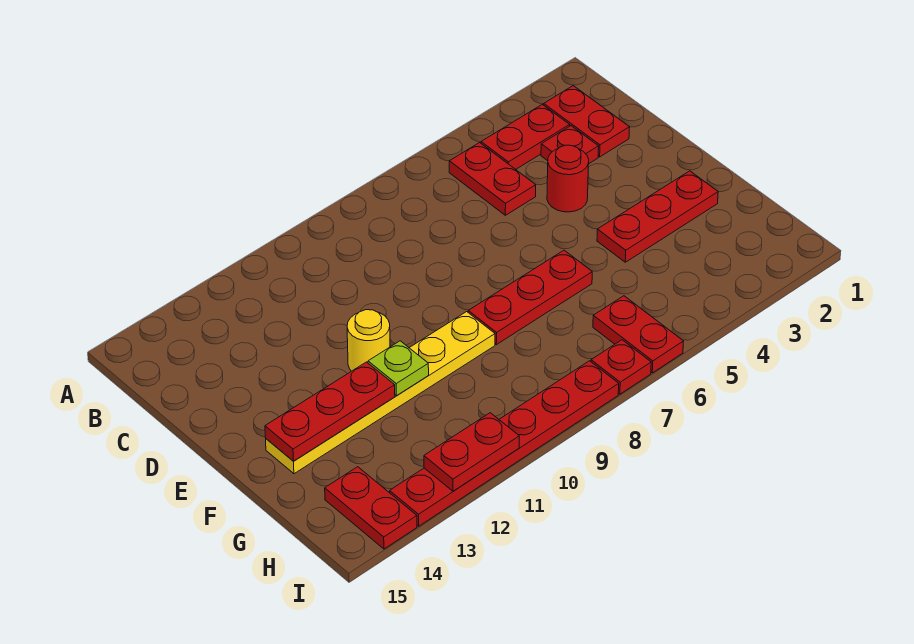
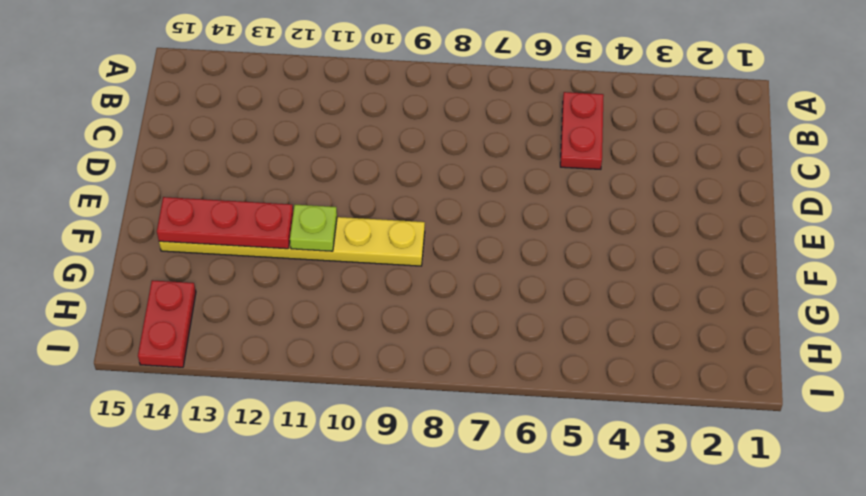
none -> red 1x2 plate [544,86,630,157]
none -> red 1x2 plate [481,104,570,169]
none -> red 1x1 plate [541,126,599,163]

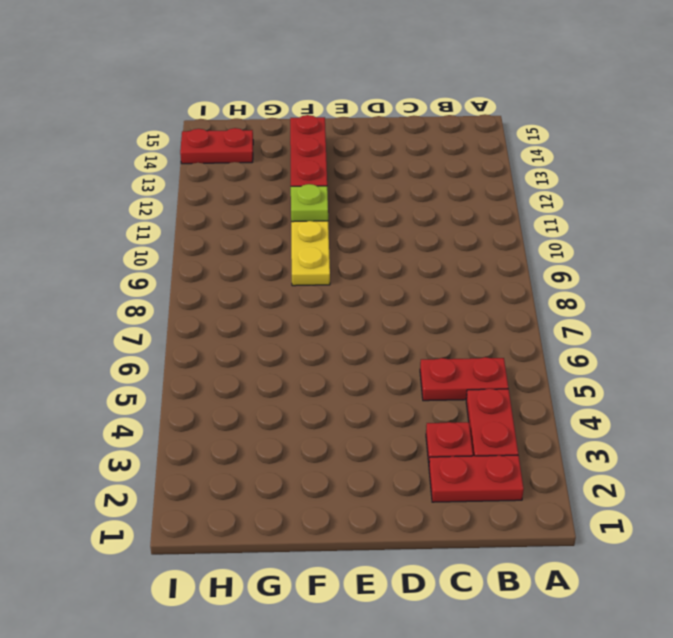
none -> red 1x1 round brick [547,145,589,212]
none -> yellow 1x1 round brick [347,310,390,371]
none -> red 1x3 plate [597,171,718,262]

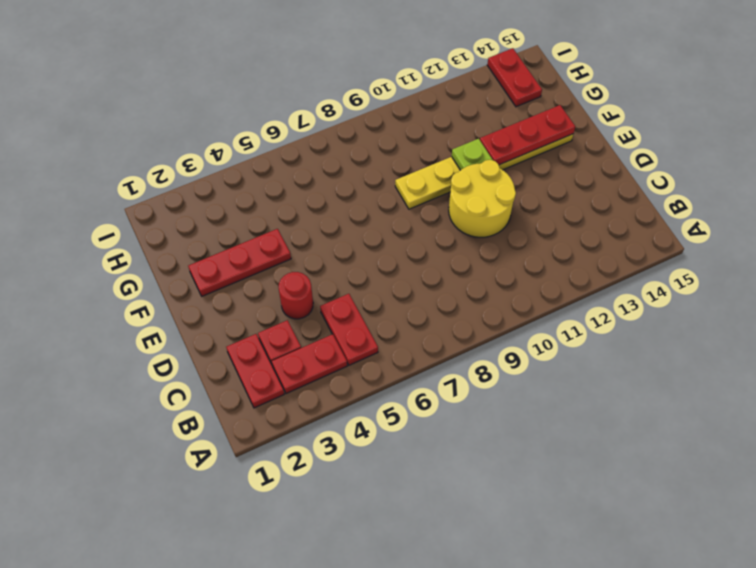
yellow 2x2 round brick [449,160,516,237] -> yellow 1x1 round brick [347,310,390,371]
none -> red 1x3 plate [468,250,592,345]
none -> red 1x2 plate [593,296,684,373]
none -> red 1x1 plate [591,340,651,394]

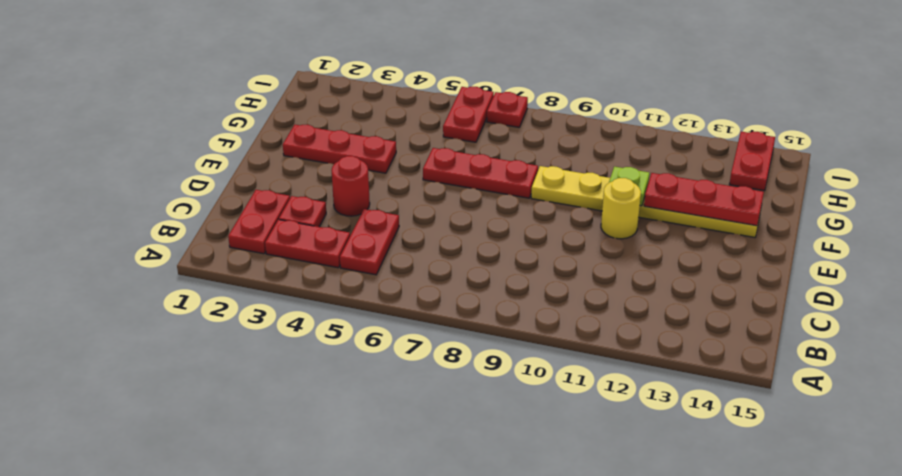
none -> red 1x6 plate [390,361,619,526]
none -> red 1x2 plate [424,413,519,491]

